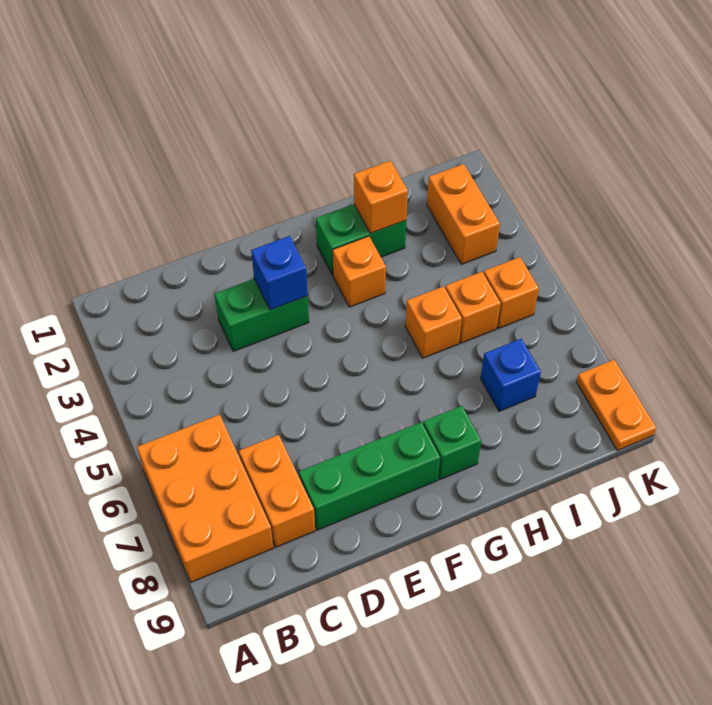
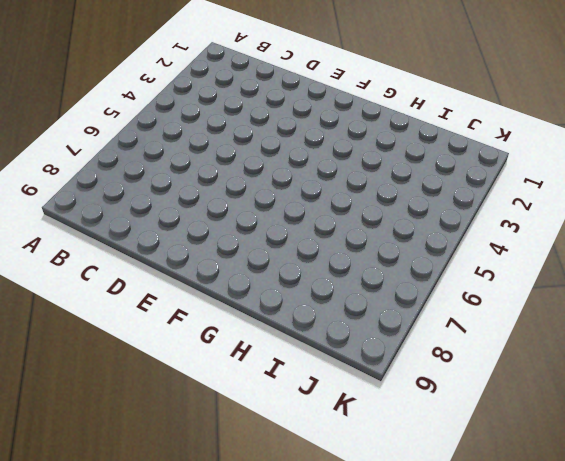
none -> orange 2x3 brick [137,415,273,582]
none -> orange 1x2 brick [239,435,315,547]
none -> green 1x2 brick [215,279,309,351]

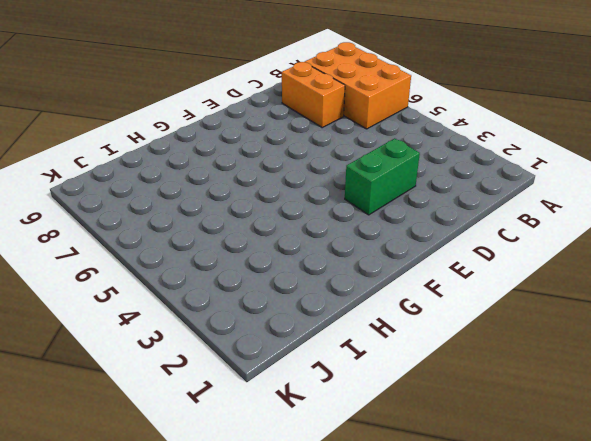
none -> green 1x3 brick [299,422,440,530]
none -> green 1x2 brick [316,204,406,275]
none -> orange 1x1 brick [333,236,386,307]

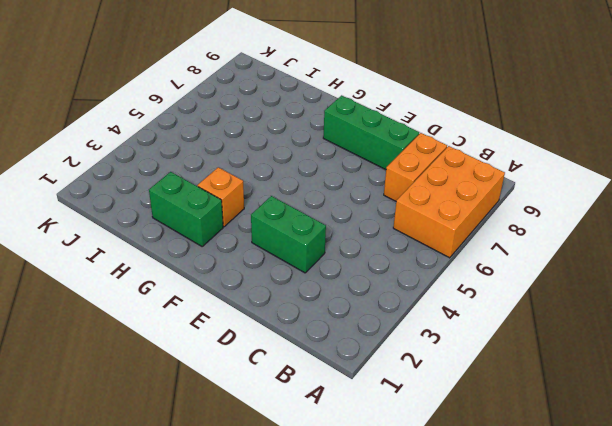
none -> green 1x1 brick [423,406,481,479]
none -> orange 1x1 brick [405,286,462,358]
none -> orange 1x1 brick [445,272,501,343]

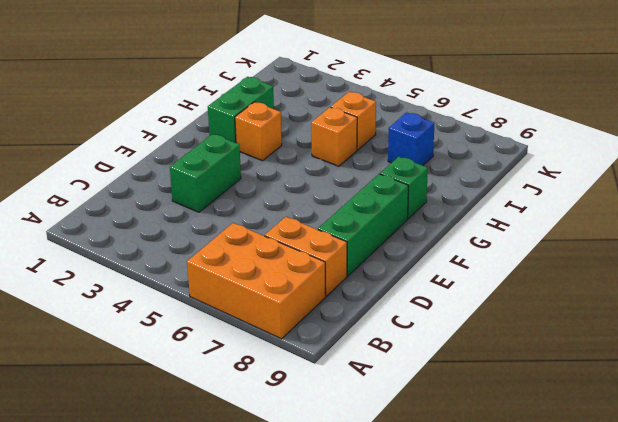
none -> orange 1x2 brick [427,164,500,264]
none -> orange 1x1 brick [484,257,539,328]
none -> orange 1x2 plate [576,360,657,450]

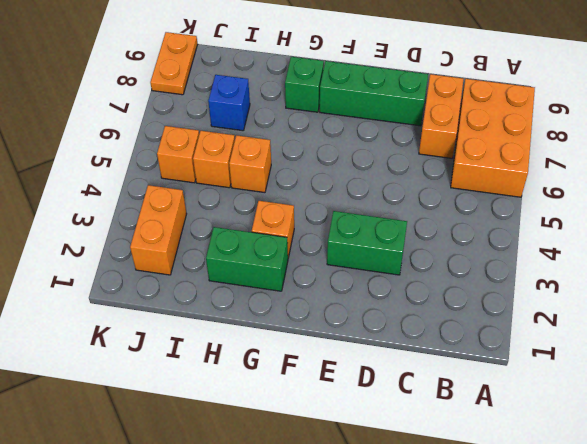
none -> blue 1x1 brick [251,236,308,310]
none -> orange 1x1 brick [354,161,408,233]

